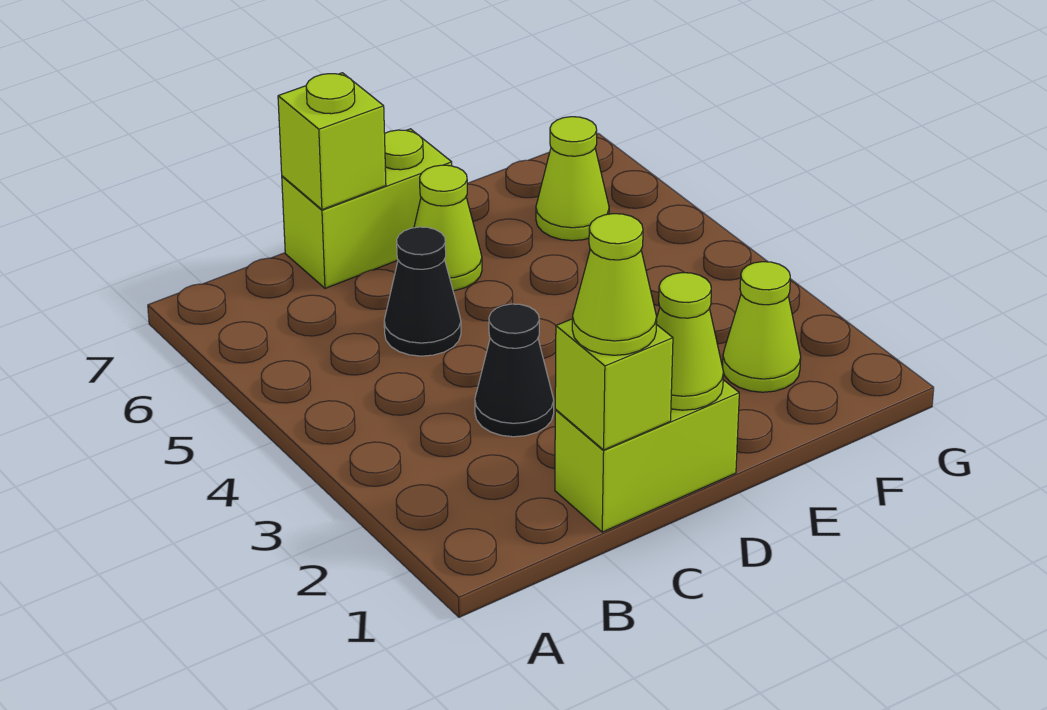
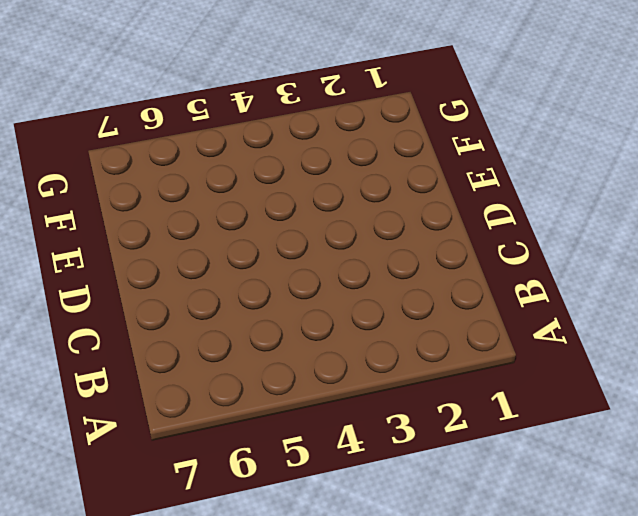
none -> lime 1x2 brick [555,380,739,532]
none -> black 1x1 cone [475,304,554,437]

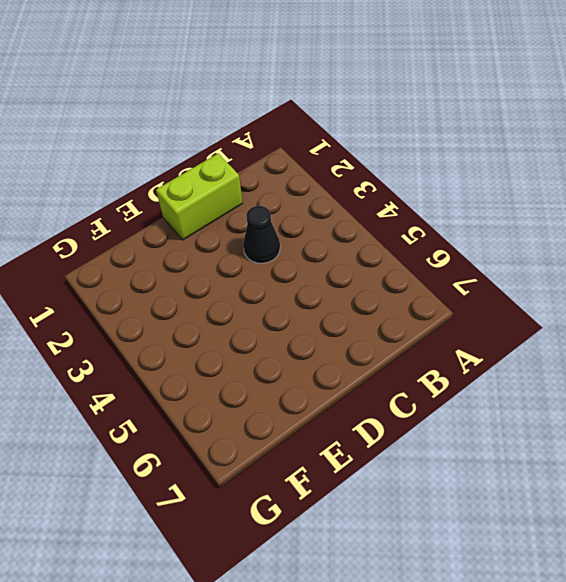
none -> black 1x1 cone [384,227,461,356]
none -> lime 1x2 brick [282,129,452,288]

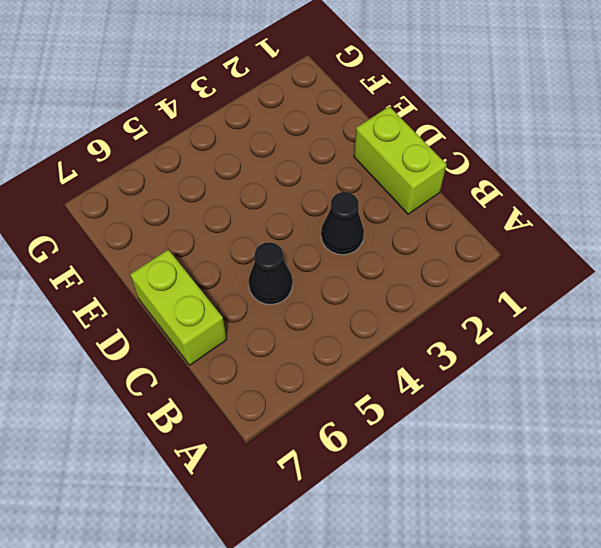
none -> lime 1x1 cone [414,165,482,291]
none -> lime 1x1 cone [723,262,801,392]

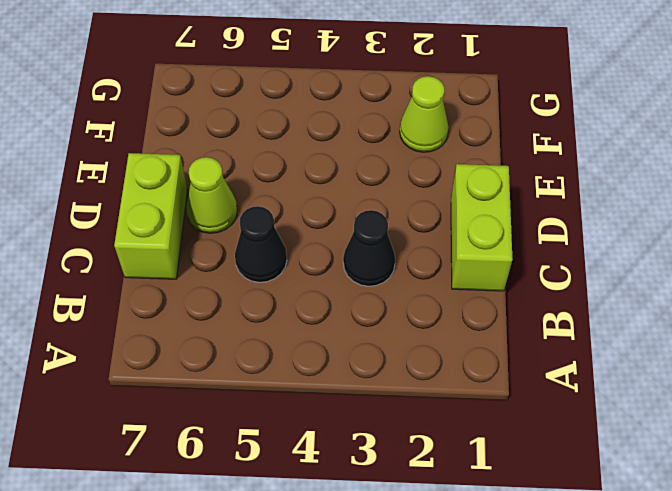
none -> lime 1x1 cone [536,117,609,241]
none -> lime 1x1 brick [555,319,673,450]

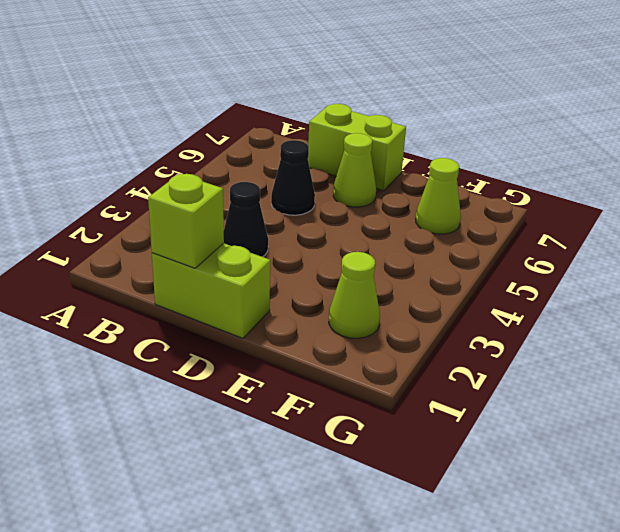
none -> lime 1x1 brick [278,73,386,210]
none -> lime 1x1 cone [656,273,724,410]

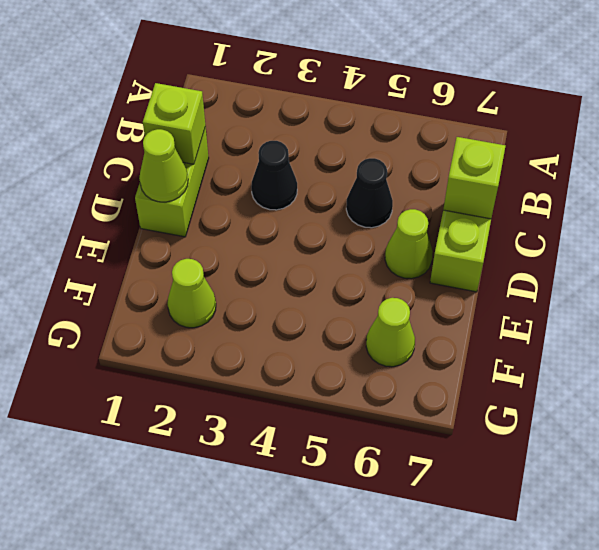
none -> lime 1x1 cone [572,214,657,355]

